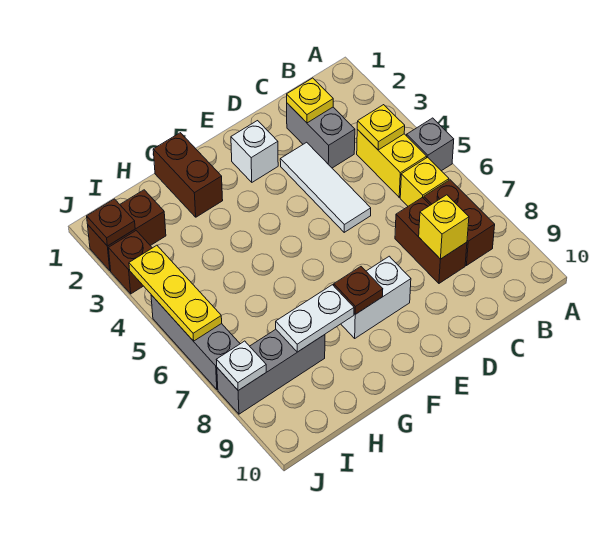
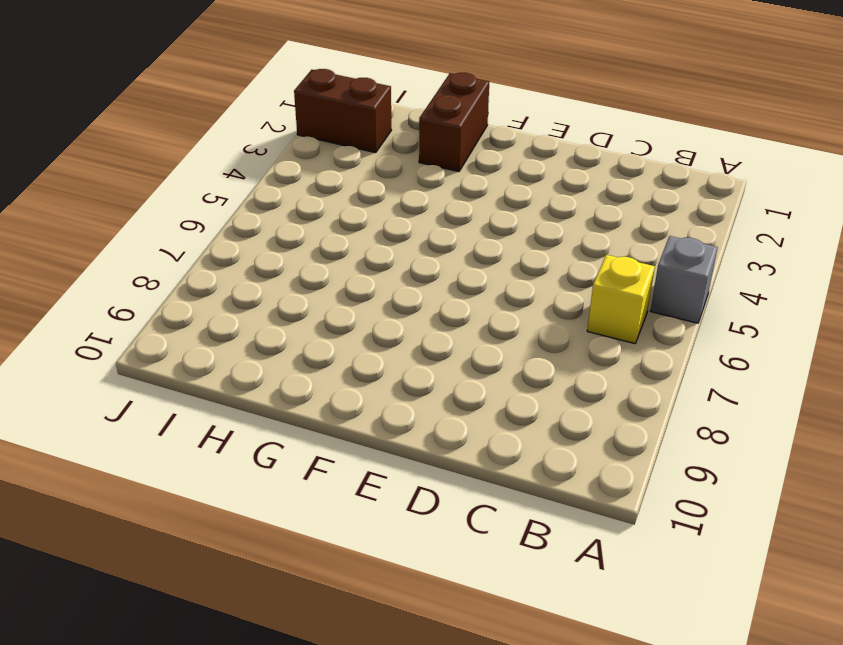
none -> yellow 1x2 brick [357,129,427,197]
none -> brown 1x2 brick [424,180,495,266]
none -> grey 1x2 brick [287,103,355,168]

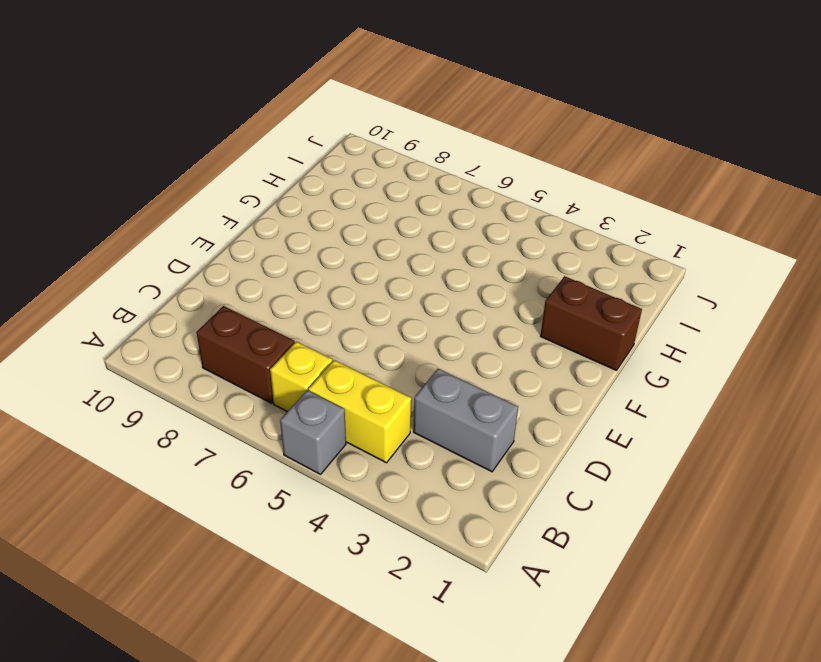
none -> brown 1x2 brick [395,197,467,283]
none -> white 1x3 tile [280,142,371,232]
none -> white 1x1 brick [231,121,278,182]

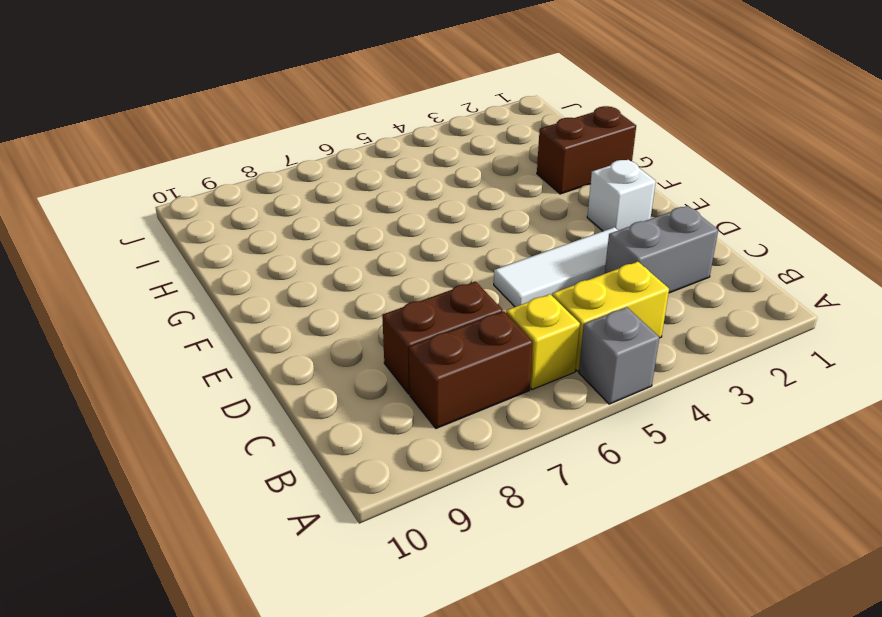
none -> white 1x2 brick [341,256,411,338]
none -> grey 1x3 brick [217,329,325,414]
none -> brown 1x2 brick [88,190,166,270]

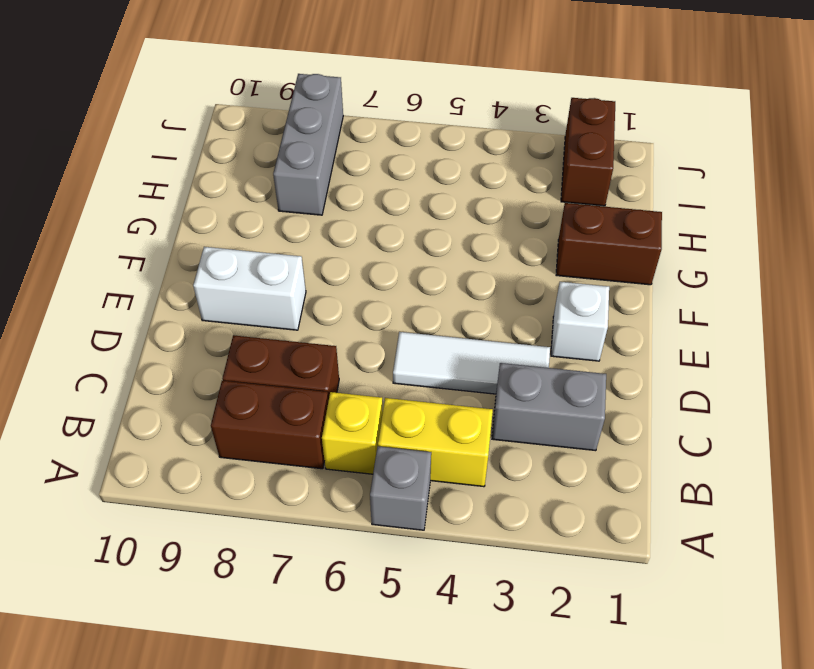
white 1x2 brick [193,247,306,330] -> white 1x2 brick turned to [341,256,411,338]
none -> brown 1x1 brick [109,231,152,294]
none -> grey 1x3 brick [151,295,240,389]
none -> yellow 1x1 plate [357,105,405,150]

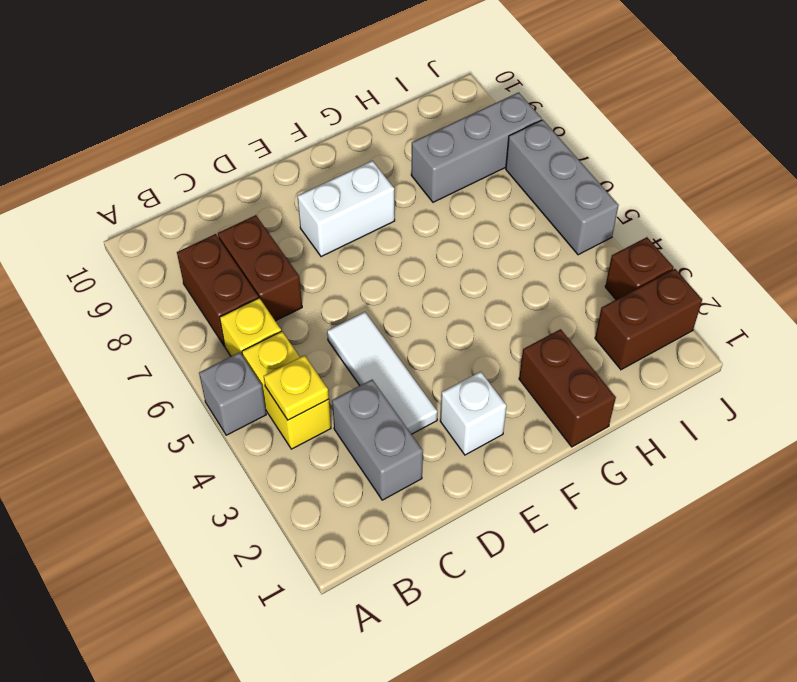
none -> yellow 1x1 plate [287,78,333,123]
none -> yellow 1x1 brick [419,195,469,259]
none -> brown 1x1 plate [334,267,383,314]

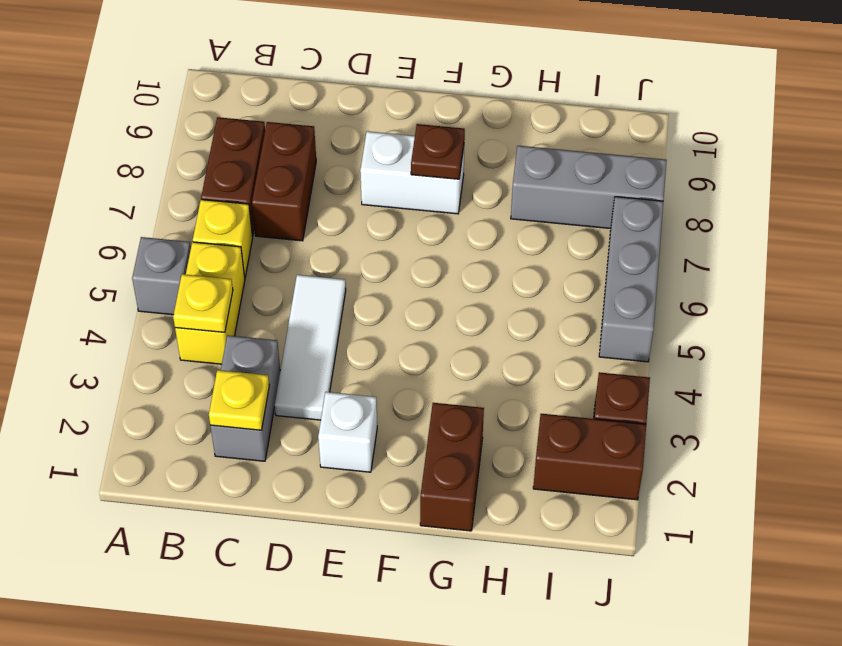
none -> yellow 1x1 brick [419,195,469,259]
none -> white 1x2 plate [276,285,354,352]
none -> brown 1x1 plate [87,199,135,246]

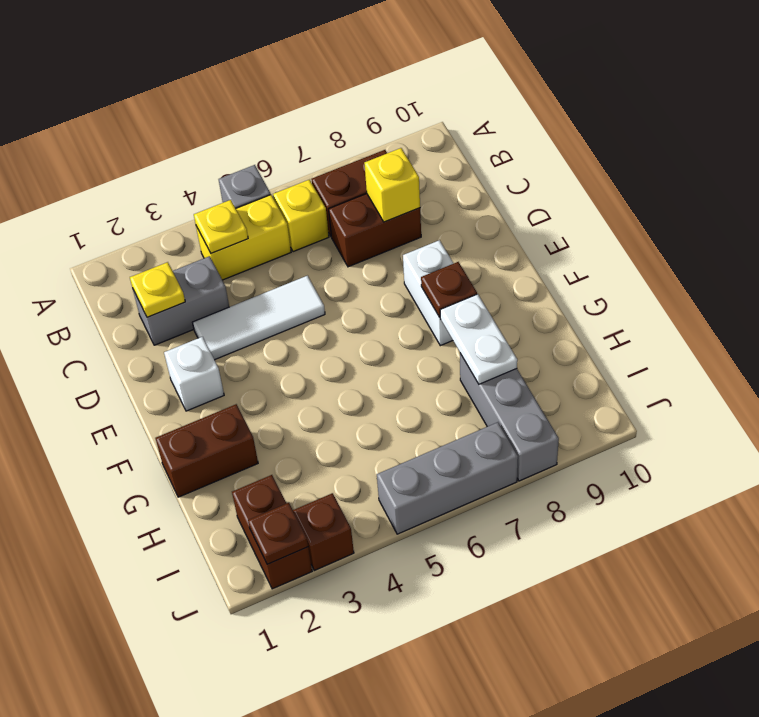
none -> yellow 1x3 plate [129,245,222,341]
none -> white 1x1 plate [216,341,266,391]

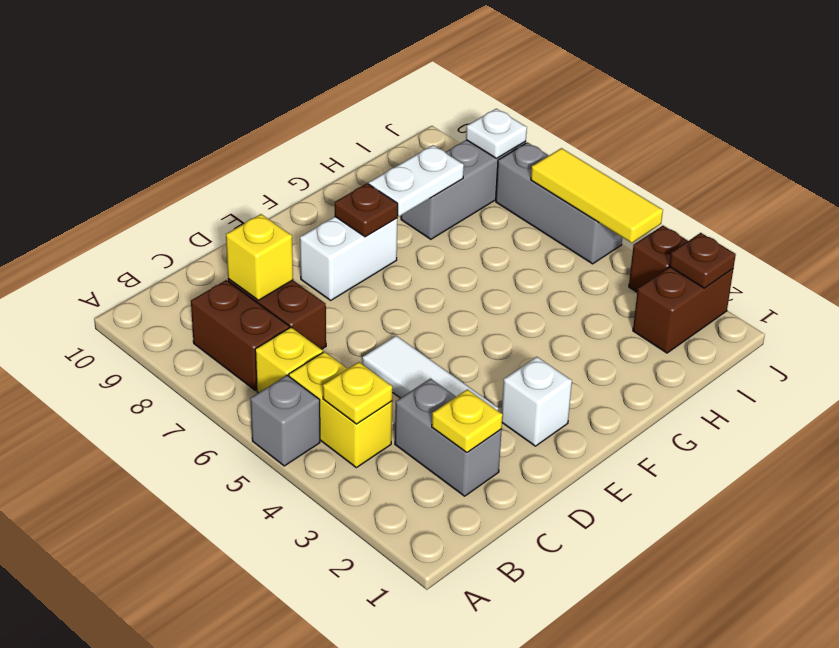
yellow 1x3 tile [531,148,663,243] -> yellow 1x3 plate [129,245,222,341]
none -> brown 1x2 brick [153,133,223,217]

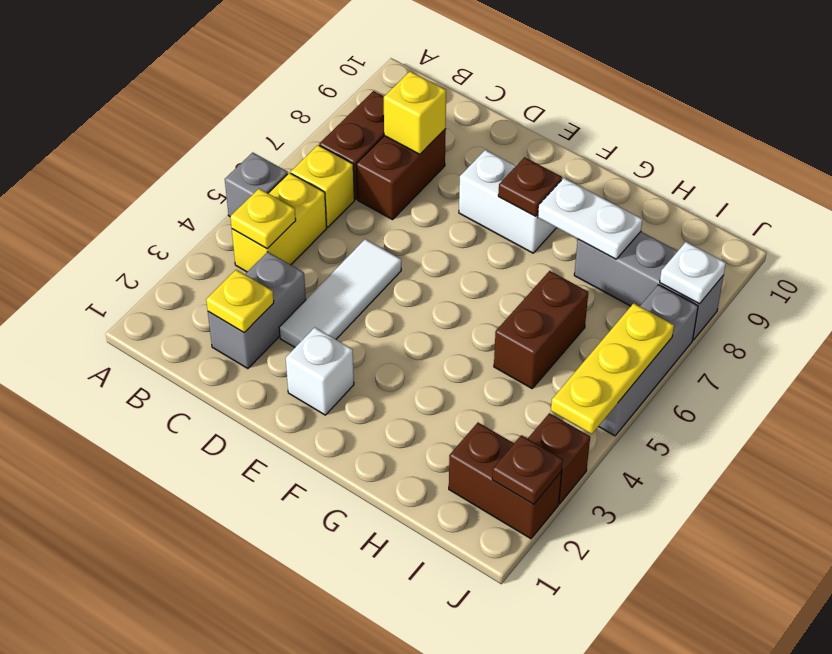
brown 1x2 brick [494,271,588,388] -> brown 1x2 brick moved to [153,133,223,217]

